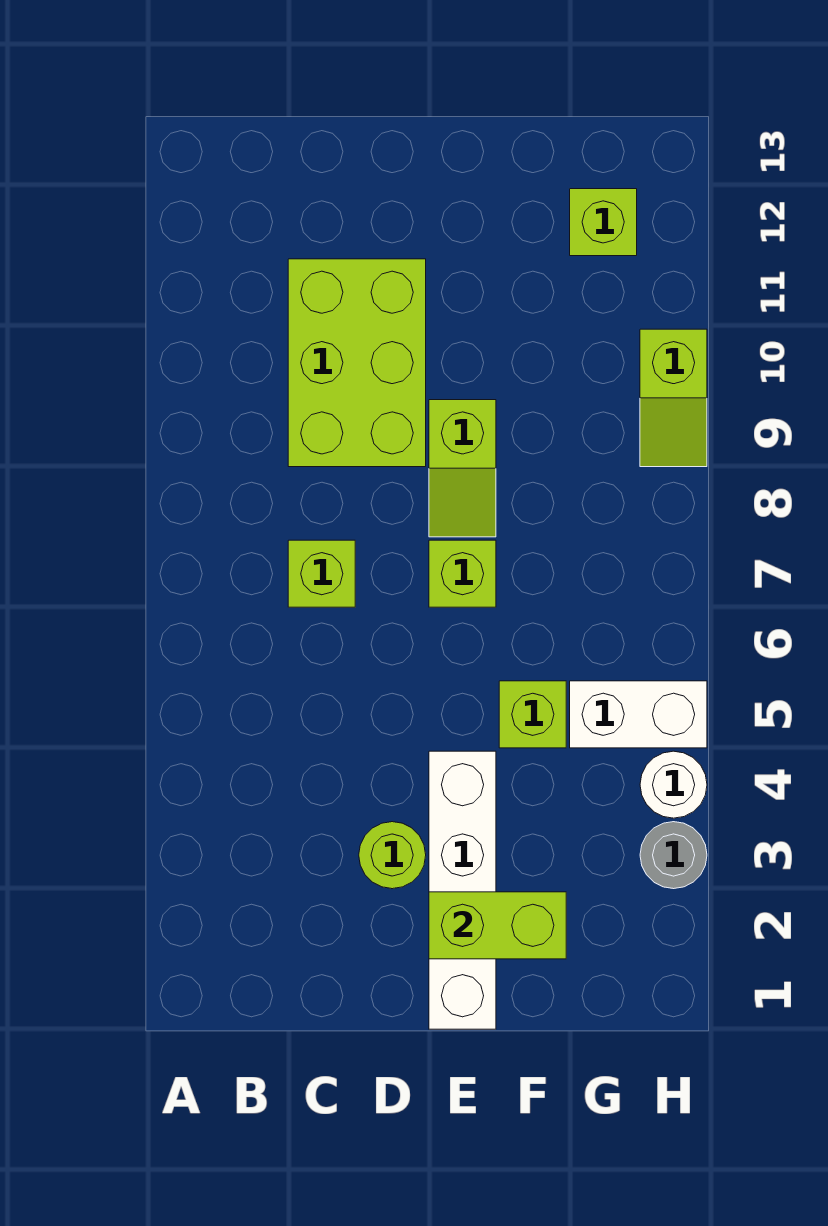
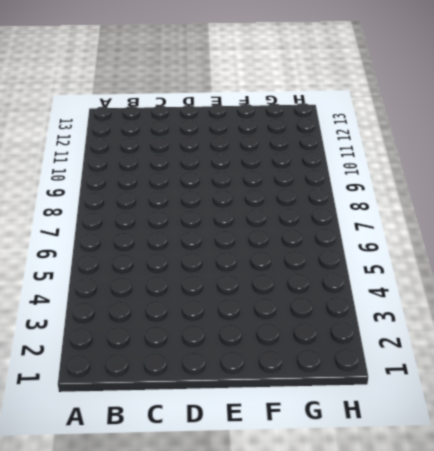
none -> lime 1x1 brick [288,540,355,607]
none -> lime 2x3 brick [288,259,426,467]
none -> lime 1x1 round brick [359,822,426,889]

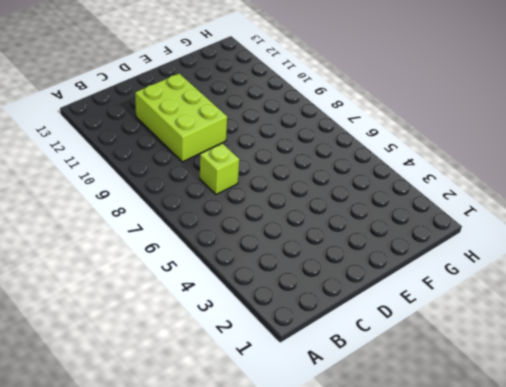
none -> lime 1x1 round brick [359,822,426,889]
none -> white 1x4 brick [429,751,496,1029]
none -> lime 1x1 brick [429,540,496,607]

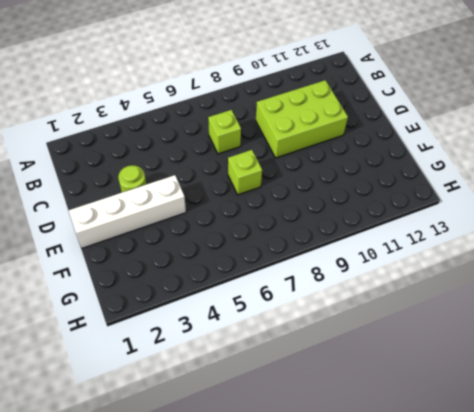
none -> lime 1x2 slope [429,400,496,537]
none -> lime 1x1 brick [499,681,566,748]
none -> white 1x2 brick [570,681,707,748]

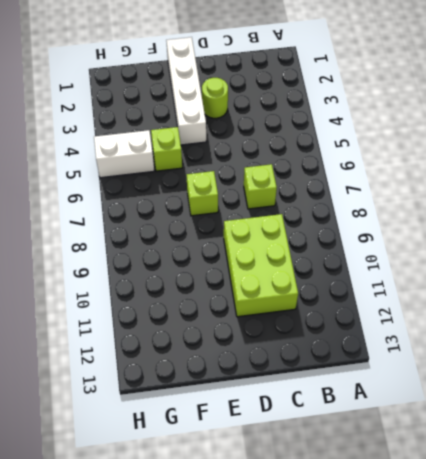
none -> lime 1x2 slope [429,400,496,537]
none -> lime 1x1 brick [570,189,637,256]
none -> grey 1x1 round brick [640,822,707,889]

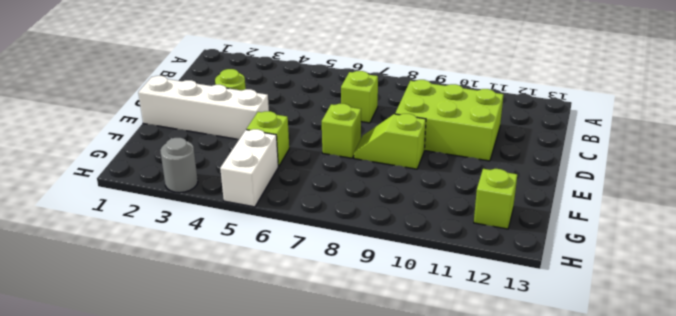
none -> white 1x1 round brick [640,751,707,818]
none -> lime 1x2 slope [640,329,707,467]
none -> lime 1x2 brick [429,892,566,959]

